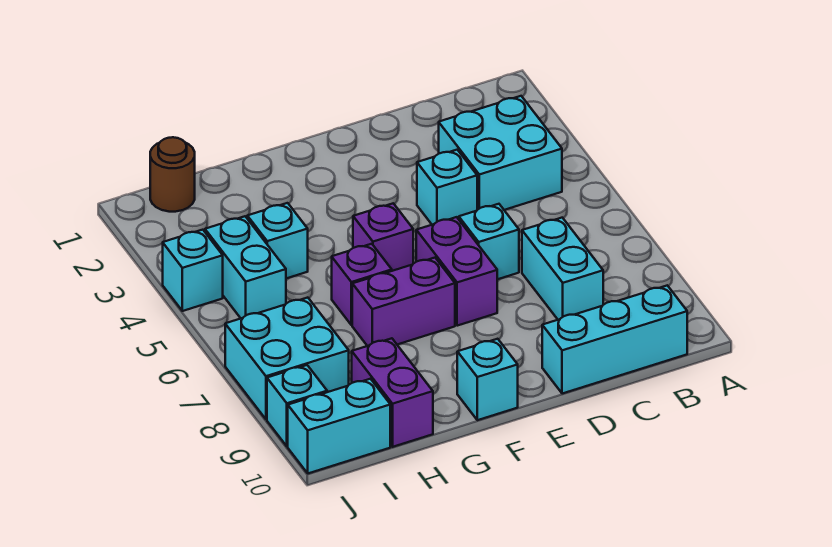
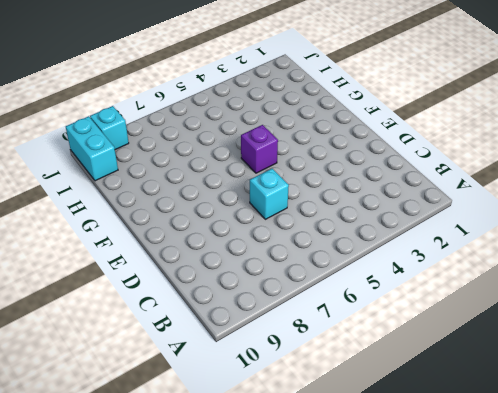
none -> cyan 2x2 brick [439,96,562,210]
none -> cyan 1x3 brick [542,285,687,394]
none -> cyan 1x2 brick [522,218,603,320]

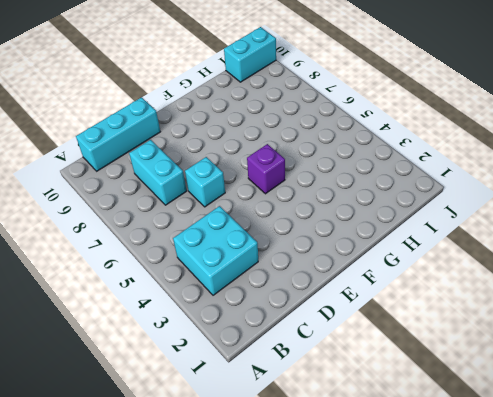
none -> cyan 1x1 brick [417,150,477,225]
none -> purple 1x2 brick [416,217,497,326]
none -> purple 1x2 brick [352,258,455,346]

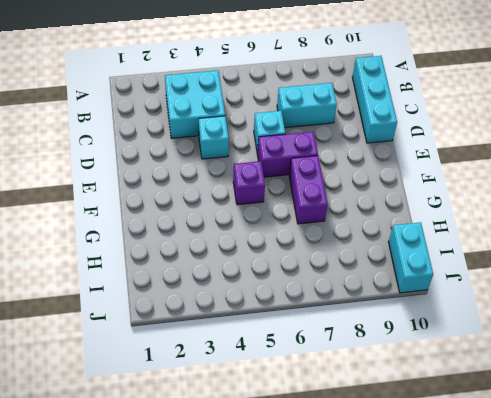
none -> cyan 1x1 brick [457,339,518,420]
none -> purple 1x1 brick [332,244,392,325]
none -> cyan 1x1 brick [247,203,308,278]

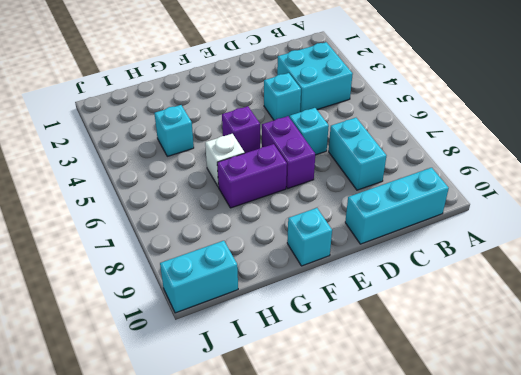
white 1x1 brick [205,134,245,187] -> purple 1x1 brick [332,244,392,325]
none -> purple 1x2 brick [352,338,433,447]
none -> brown 1x1 round brick [150,137,195,212]
none -> cyan 1x2 brick [205,216,286,318]

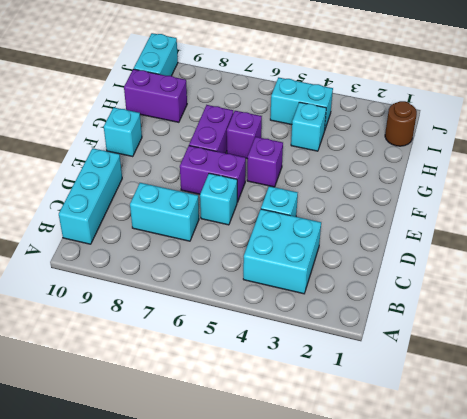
none -> cyan 2x2 brick [225,298,349,419]
none -> cyan 1x1 brick [163,230,223,311]
none -> cyan 1x1 brick [267,365,327,446]

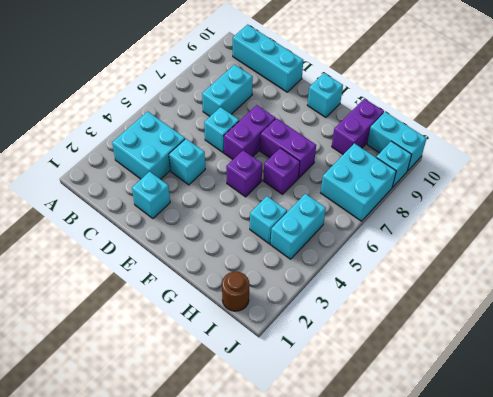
cyan 1x1 brick [132,172,170,219] -> cyan 1x1 brick moved to [163,230,223,311]

